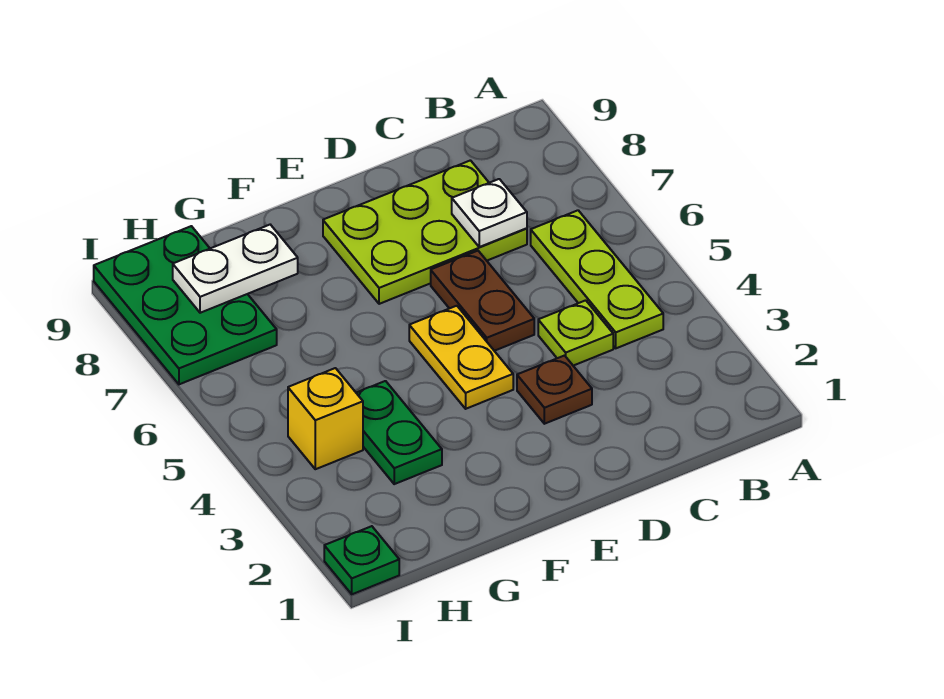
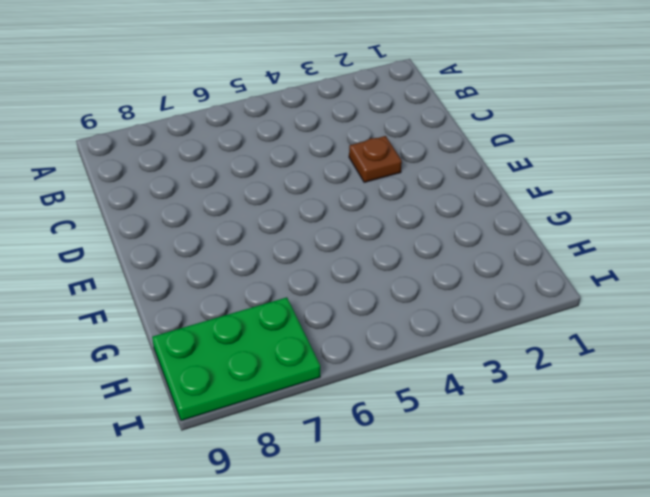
none -> lime 1x3 plate [531,210,663,348]
none -> lime 1x1 plate [538,300,613,366]
none -> lime 2x3 plate [323,160,527,304]

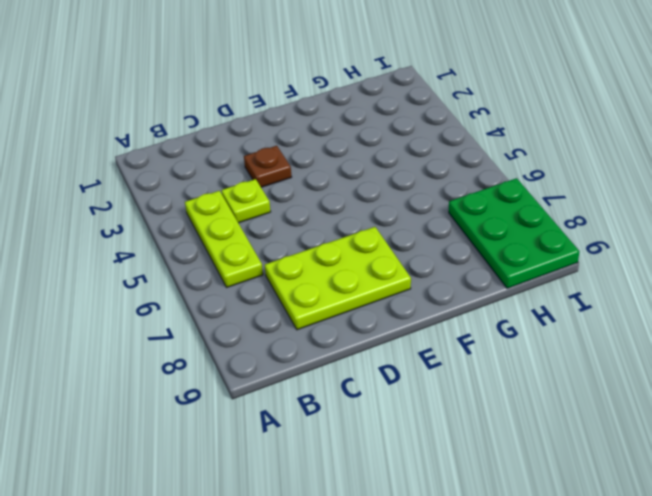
none -> brown 1x2 plate [431,251,534,351]
none -> yellow 1x2 plate [409,306,513,409]
none -> green 1x2 plate [357,381,442,484]

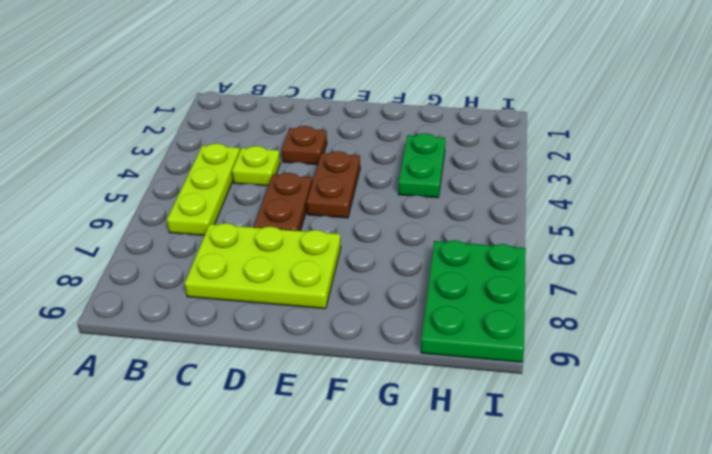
brown 1x2 plate [306,151,360,218] -> yellow 1x2 plate [409,306,513,409]
none -> yellow 1x1 brick [288,368,363,469]
none -> green 1x1 plate [324,526,399,594]
none -> white 1x1 plate [452,179,527,247]

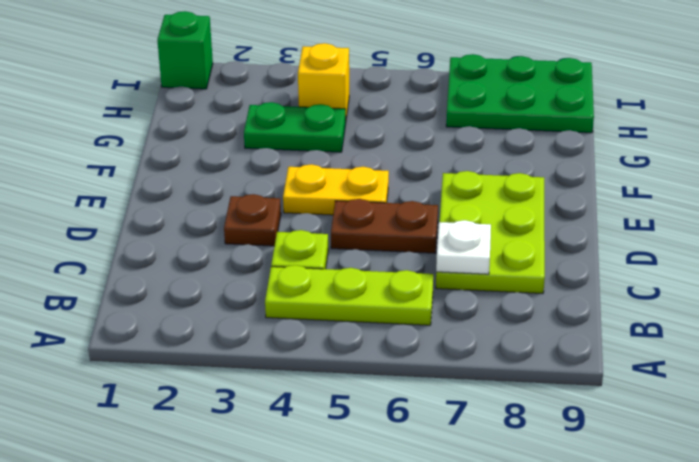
green 1x1 brick [157,11,213,89] -> green 1x1 plate [324,526,399,594]
none -> white 1x2 plate [173,225,298,313]

